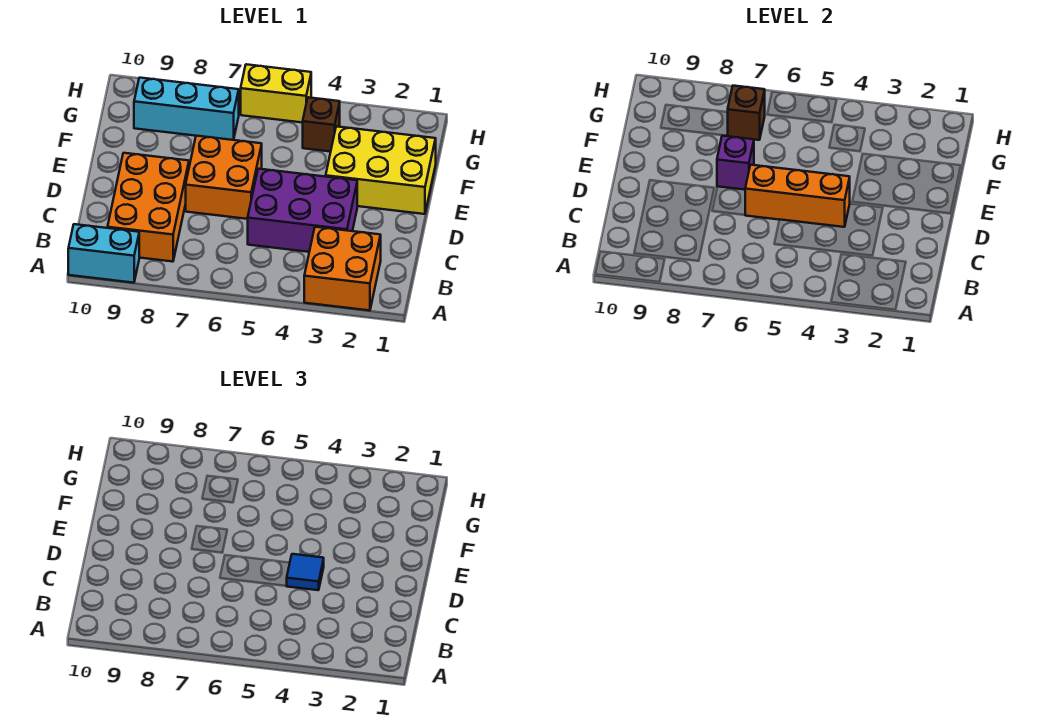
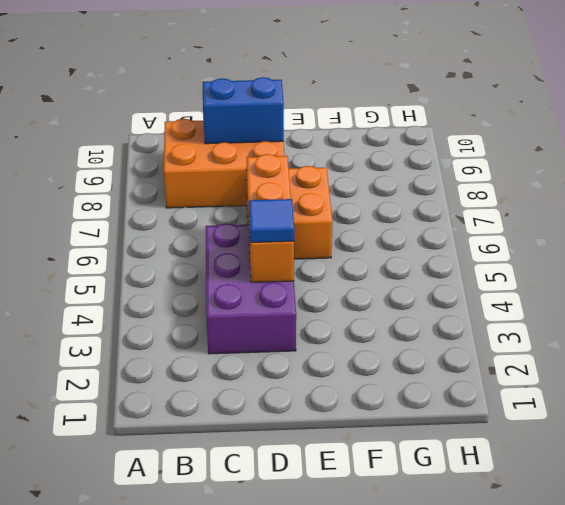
blue 1x2 brick [203,77,284,144] -> none
none -> orange 2x2 brick [304,227,381,310]
none -> cyan 1x2 brick [68,224,139,283]
none -> yellow 2x3 brick [326,126,436,214]

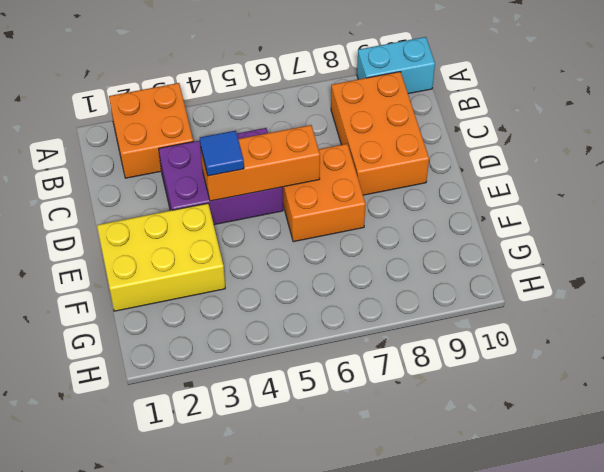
none -> brown 1x1 brick [303,97,340,152]
none -> cyan 1x3 brick [134,78,239,140]
none -> yellow 1x2 brick [241,64,311,123]

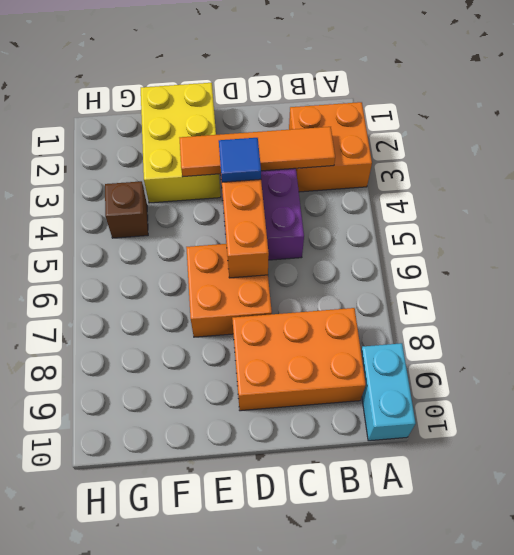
orange 1x4 tile [180,127,335,177] -> none
none -> cyan 1x3 brick [134,78,239,140]
none -> yellow 1x2 brick [241,64,311,123]
none -> purple 1x1 brick [717,136,754,190]

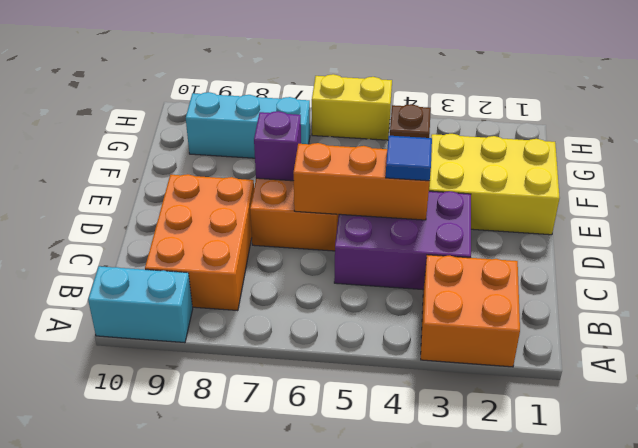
none -> brown 1x1 brick [728,86,765,140]

